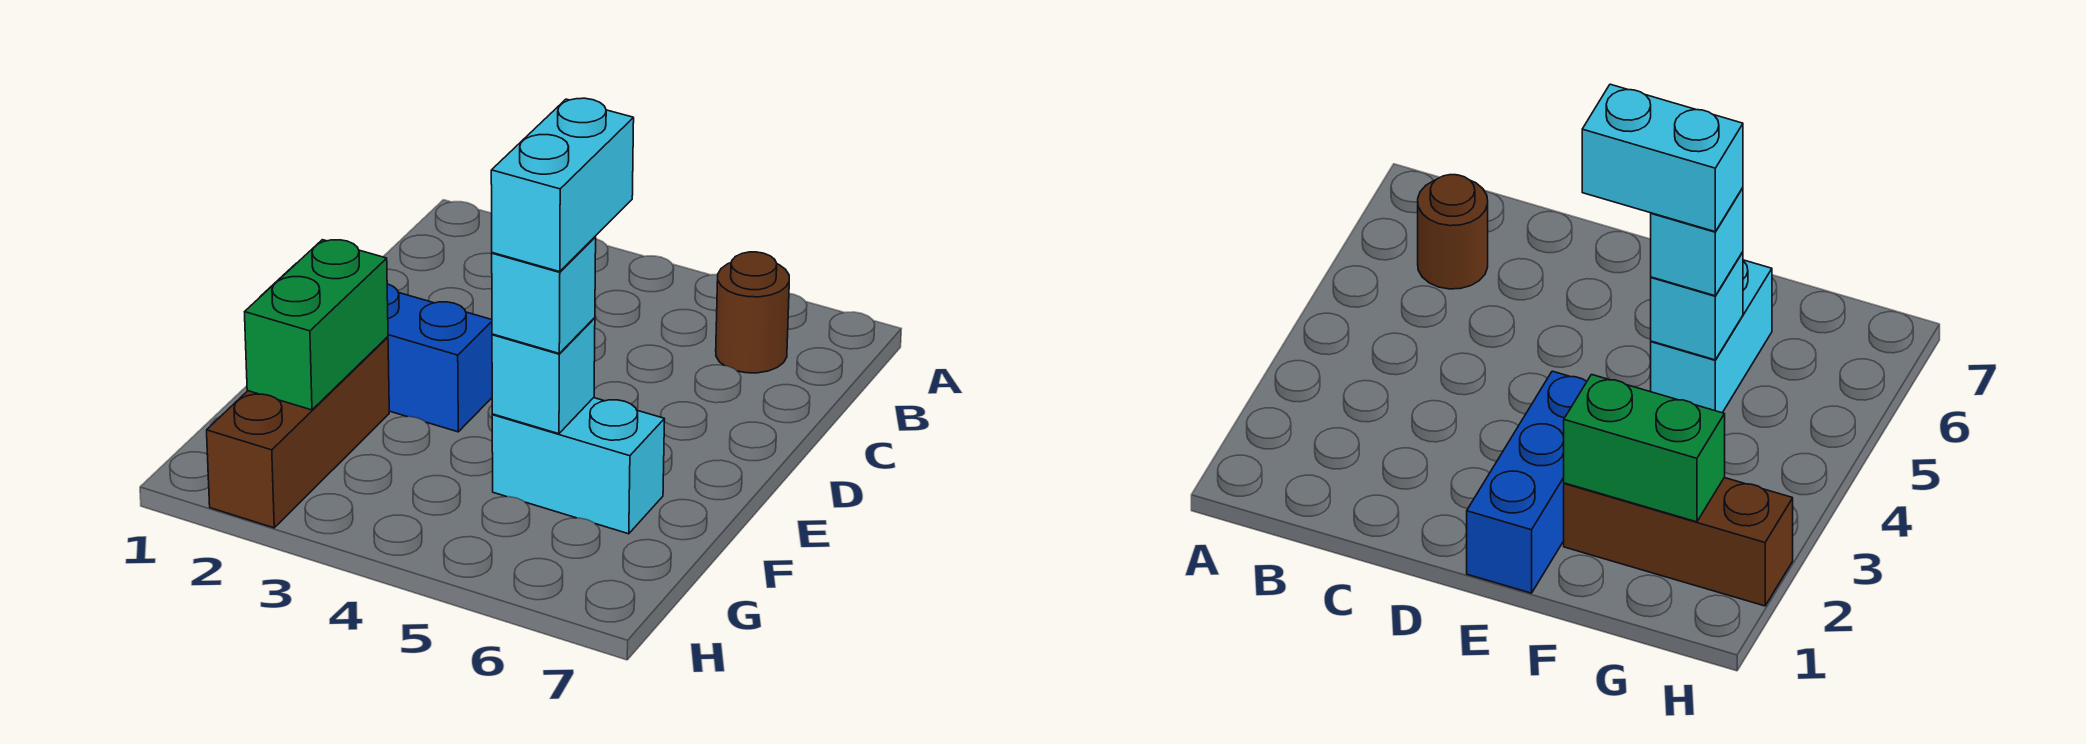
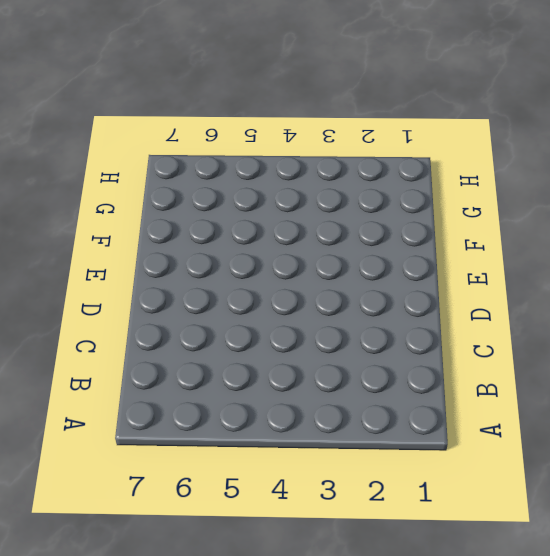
none -> brown 1x1 round brick [716,252,789,373]
none -> blue 1x3 brick [260,270,492,432]

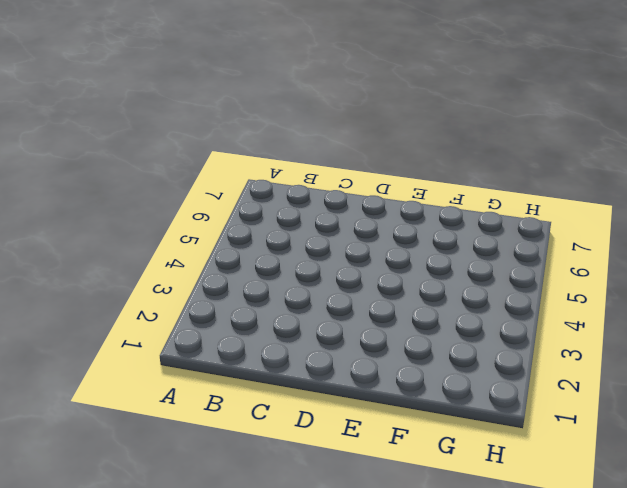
none -> brown 1x1 round brick [716,252,789,373]
none -> blue 1x3 brick [260,270,492,432]

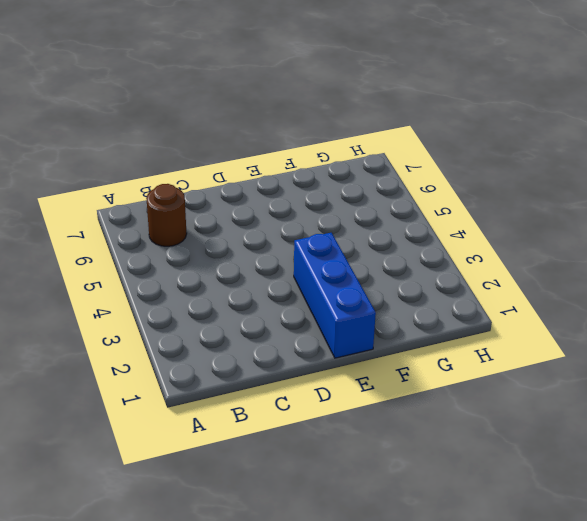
none -> brown 1x3 brick [207,337,389,528]
none -> cyan 1x2 brick [492,398,664,534]

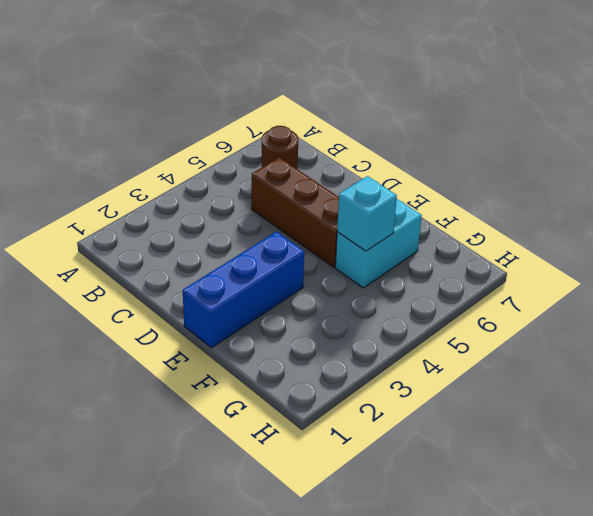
brown 1x3 brick [252,157,339,267] -> brown 1x3 brick moved to [207,337,389,528]
none -> green 1x2 brick [245,240,388,410]
none -> cyan 1x1 brick [492,237,596,353]

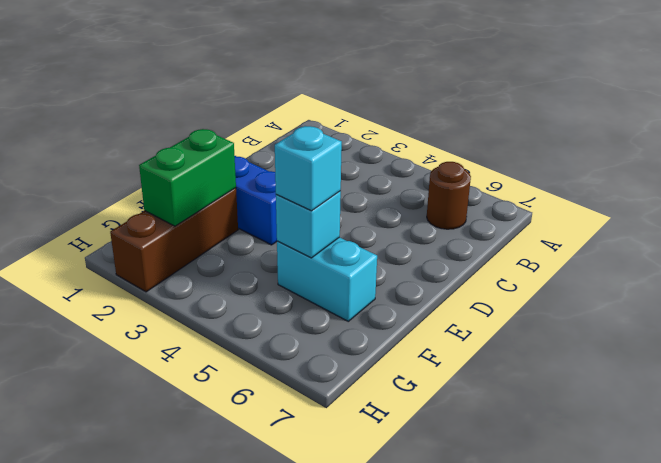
none -> cyan 1x2 brick [491,98,634,272]

